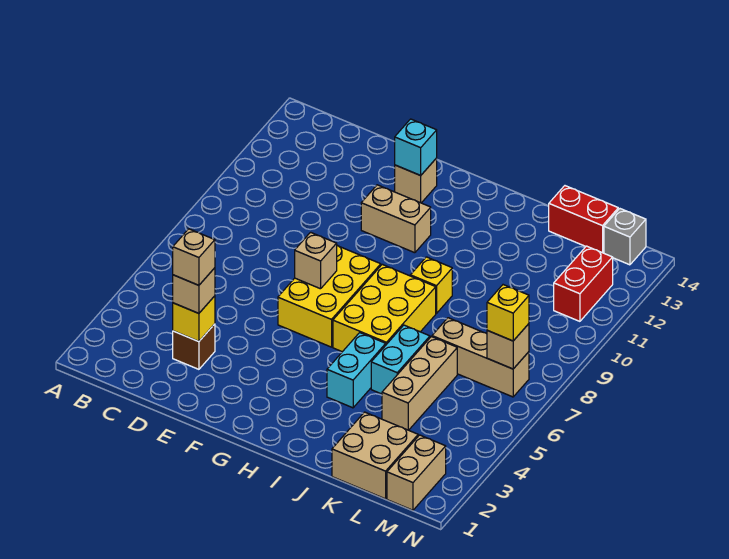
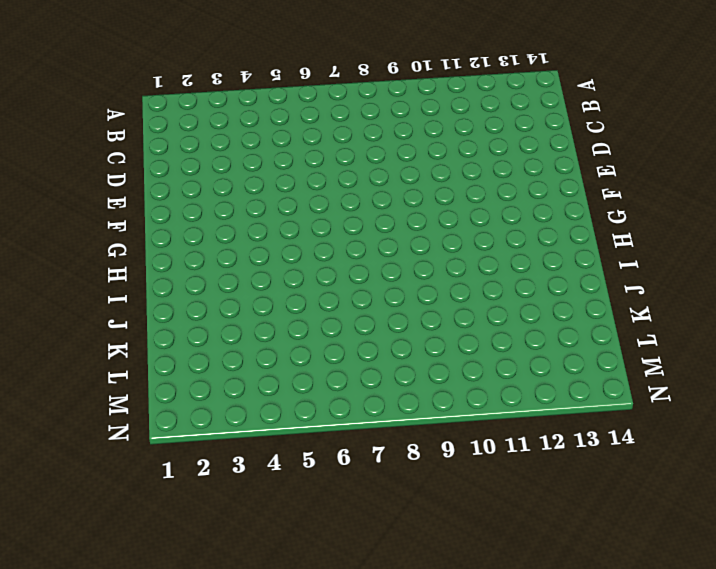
none -> brown 1x1 brick [173,324,215,369]
none -> yellow 2x3 brick [278,245,381,347]
none -> tan 1x2 brick [361,185,431,253]

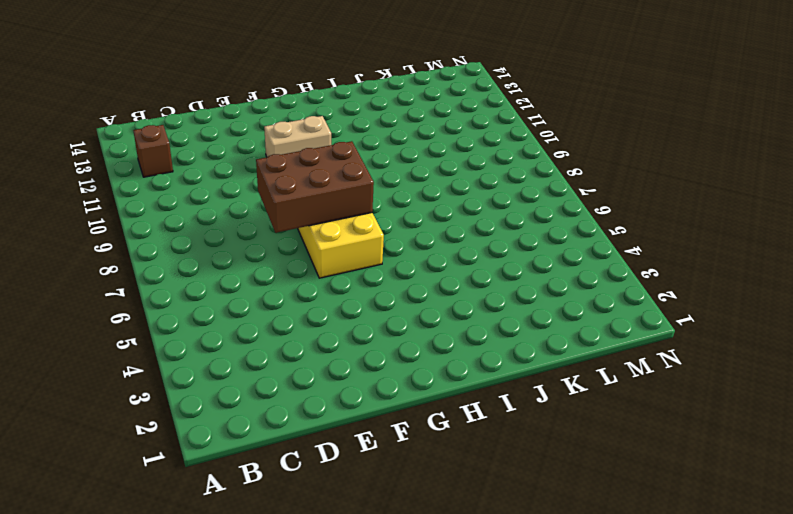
brown 1x1 brick [133,125,173,177] -> brown 1x1 brick moved to [173,324,215,369]
brown 2x3 brick [256,141,374,233] -> tan 1x1 brick [295,232,337,289]
none -> tan 1x1 brick [395,158,437,203]
none -> yellow 2x3 brick [333,264,436,352]
none -> cyan 1x2 brick [327,333,386,408]

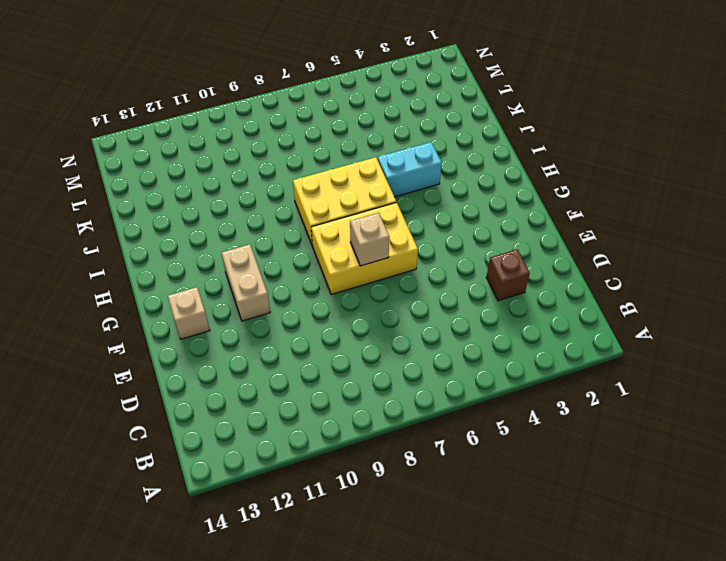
none -> yellow 1x1 brick [410,257,452,313]
none -> cyan 1x2 brick [371,325,430,394]
none -> tan 2x2 brick [332,412,418,499]

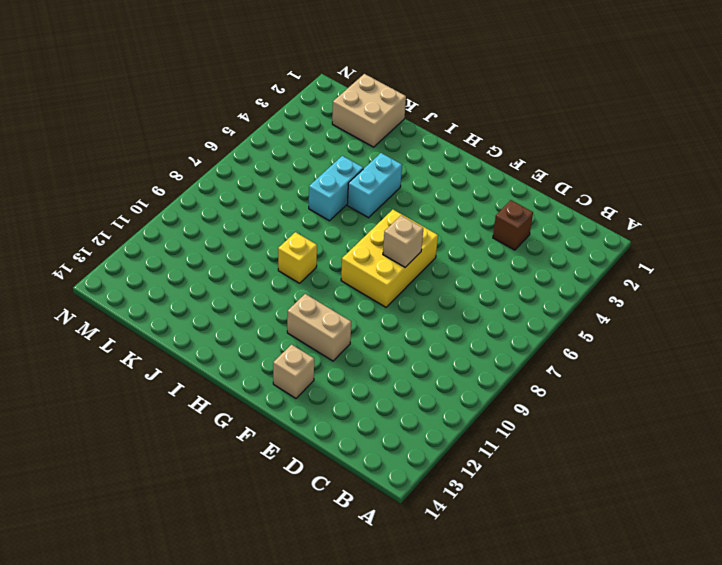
none -> yellow 2x3 brick [333,264,436,352]
none -> tan 1x3 brick [382,337,457,430]
none -> tan 1x3 brick [432,318,529,397]

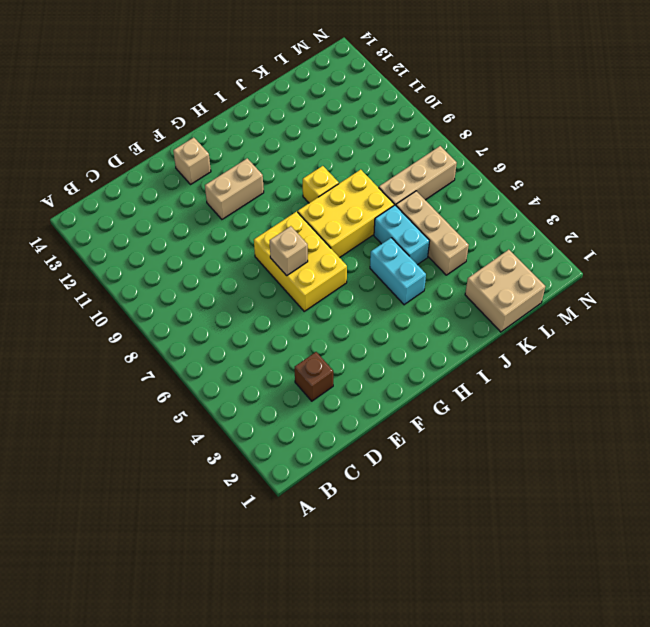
yellow 2x3 brick [298,170,394,258] -> yellow 2x3 brick turned to [333,264,436,352]
none -> red 1x2 brick [549,186,618,253]
none -> tan 1x2 brick [387,435,446,510]
none -> red 1x2 brick [554,246,613,321]

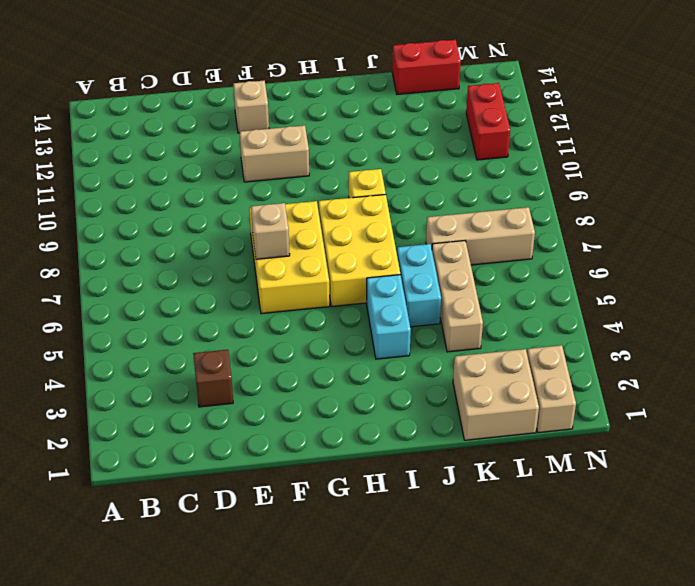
none -> grey 1x1 brick [604,209,646,265]
none -> yellow 1x1 brick [173,296,215,341]
none -> cyan 1x1 brick [395,119,437,175]

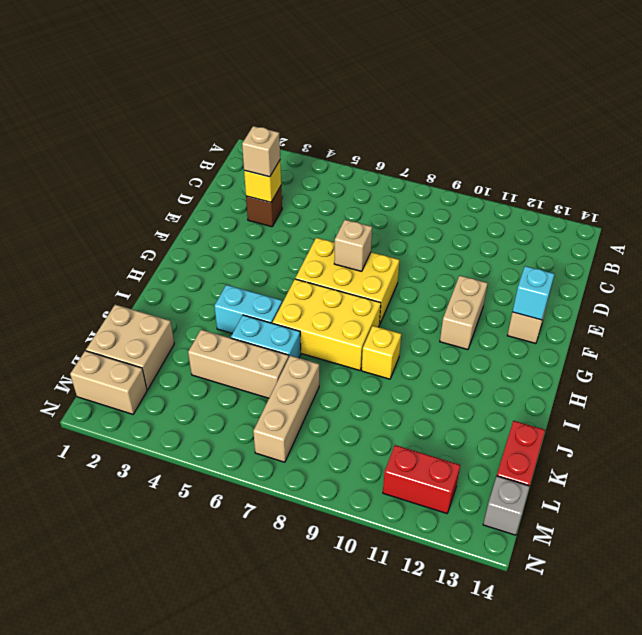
none -> tan 1x1 brick [487,324,529,369]
none -> yellow 1x1 brick [487,285,529,341]
none -> tan 1x1 brick [173,229,215,285]

